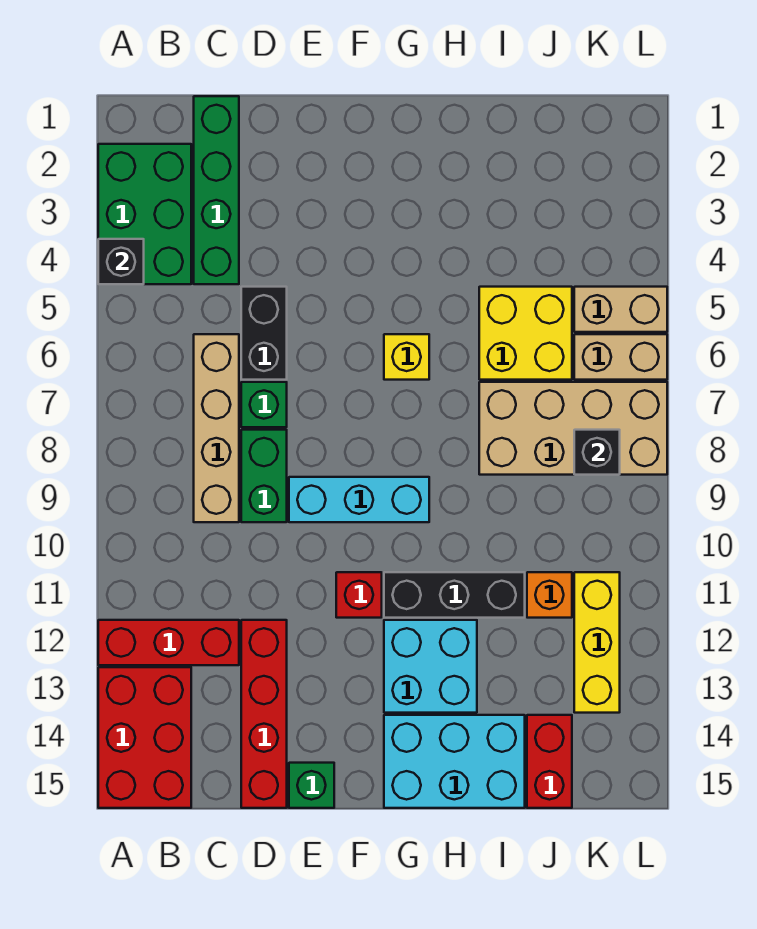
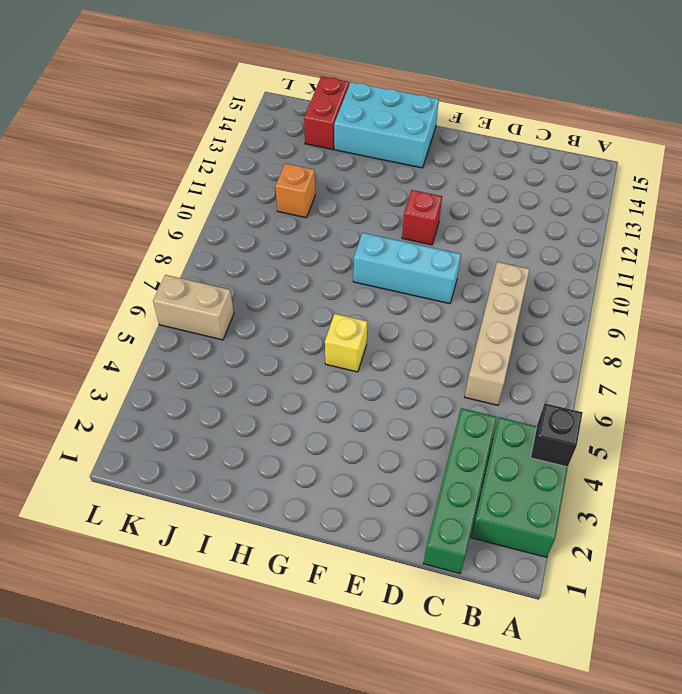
none -> red 1x3 brick [98,620,239,665]
none -> red 2x3 brick [98,667,191,808]
none -> black 1x2 brick [241,287,287,380]

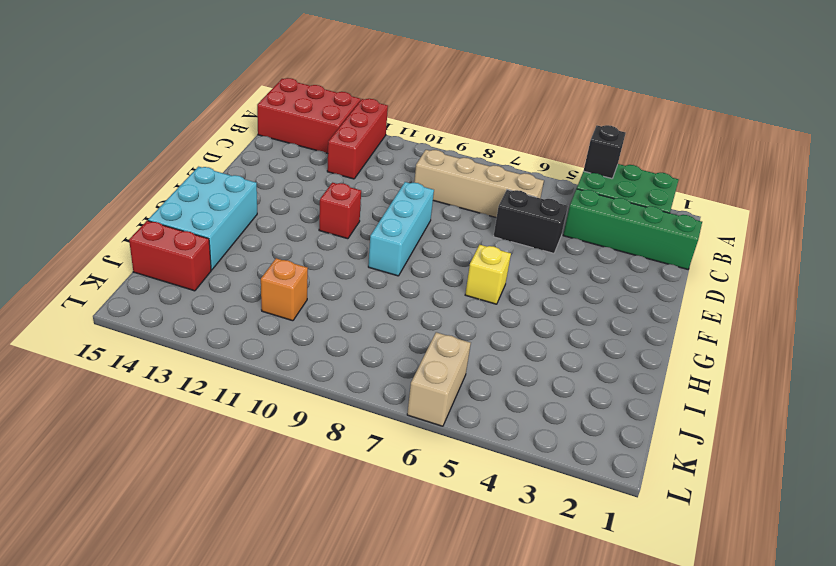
none -> green 1x1 brick [241,382,287,427]
none -> green 1x2 brick [241,430,287,522]
none -> red 1x4 brick [241,620,287,808]

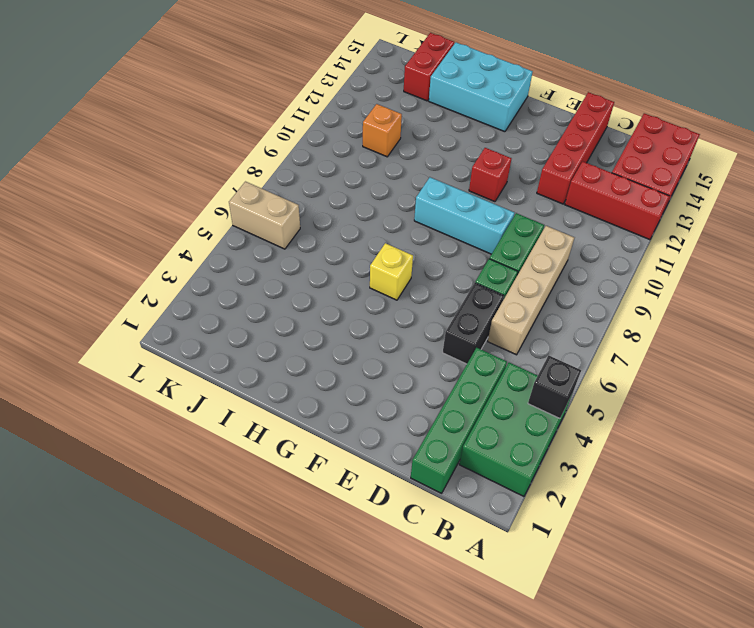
none -> green 1x1 brick [289,763,334,808]
none -> black 1x3 brick [384,572,525,618]
none -> cyan 2x2 brick [384,620,477,713]

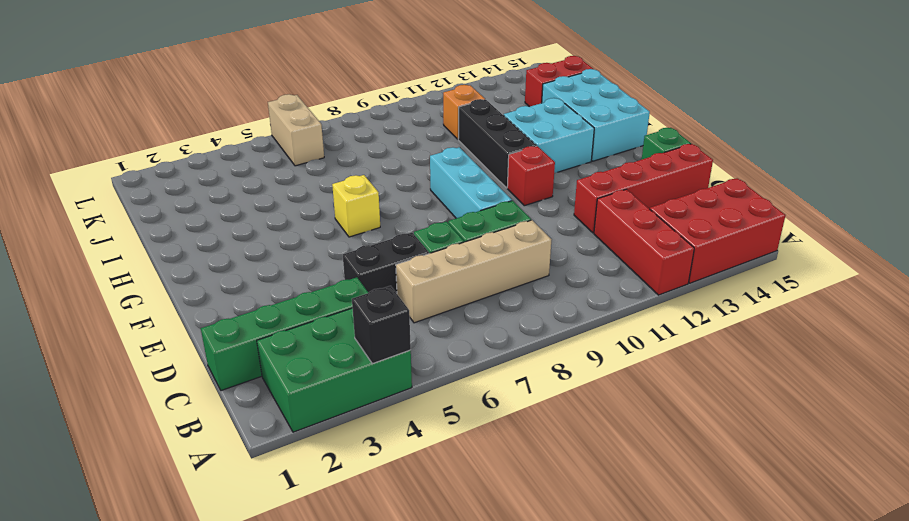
none -> yellow 2x2 brick [479,287,572,380]
none -> tan 2x4 brick [479,382,667,475]
none -> tan 1x2 brick [574,287,667,332]

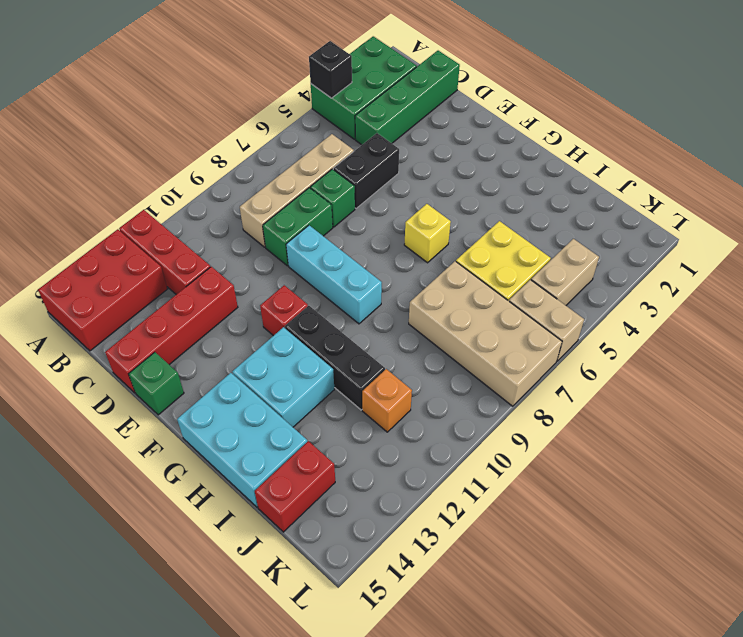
tan 1x2 brick [531,239,599,305] -> tan 1x2 brick turned to [574,287,667,332]
none -> yellow 1x3 brick [574,572,620,713]
none -> black 1x1 brick [574,430,620,475]

